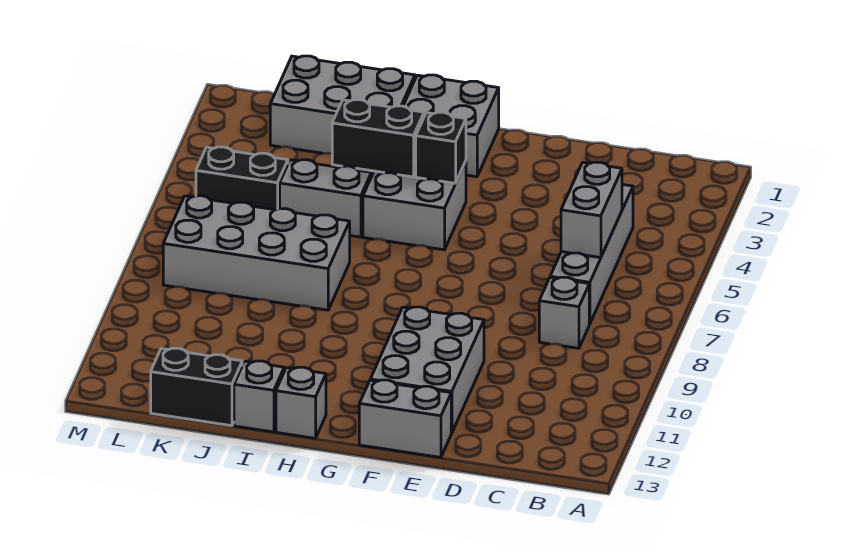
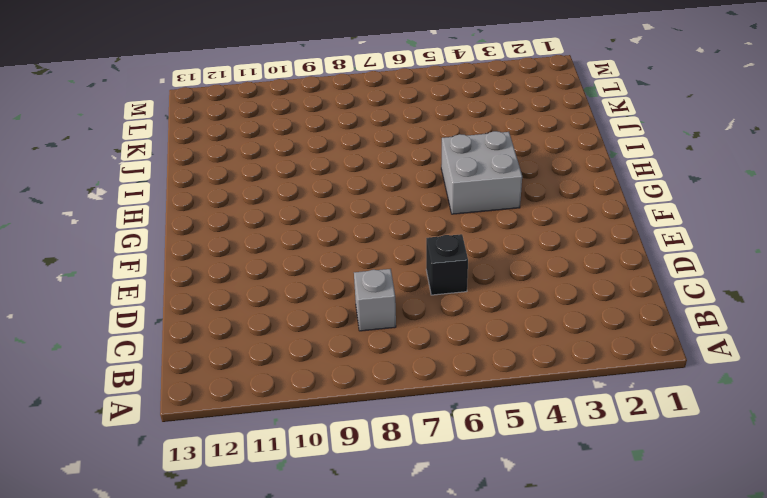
black 1x1 brick [426,234,468,295] -> black 1x1 brick moved to [416,112,466,183]
none -> grey 1x4 brick [550,184,633,324]
none -> grey 2x3 brick [370,307,484,433]
none -> grey 1x2 brick [359,380,451,457]

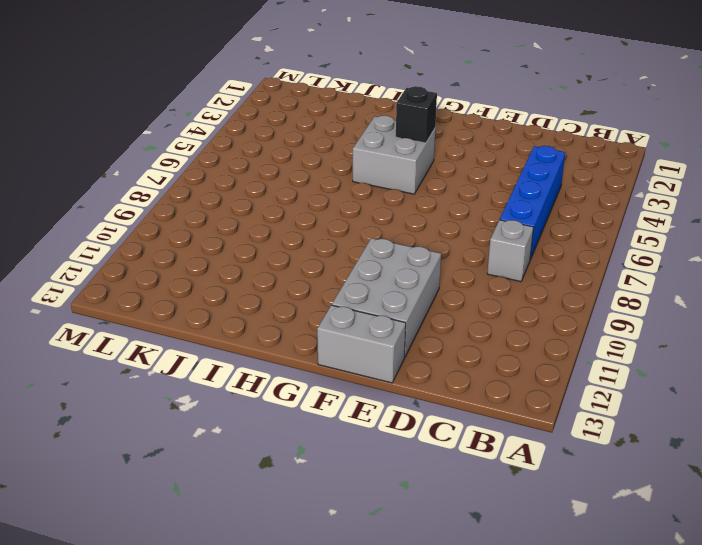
blue 1x4 brick [500,146,565,259] -> grey 1x4 brick [550,184,633,324]
none -> grey 2x2 brick [404,75,499,177]
none -> grey 1x1 brick [276,367,326,438]
none -> grey 2x3 brick [270,56,415,154]

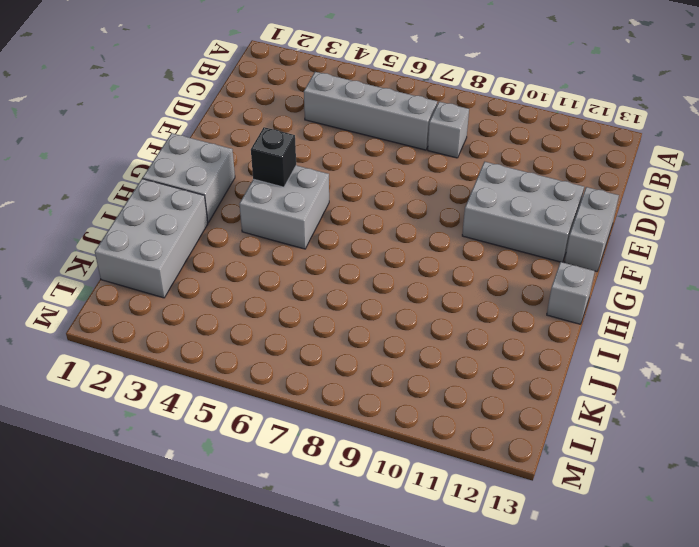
none -> grey 1x2 brick [280,160,371,237]
none -> grey 2x4 brick [163,196,350,310]
none -> grey 1x1 brick [234,361,284,432]

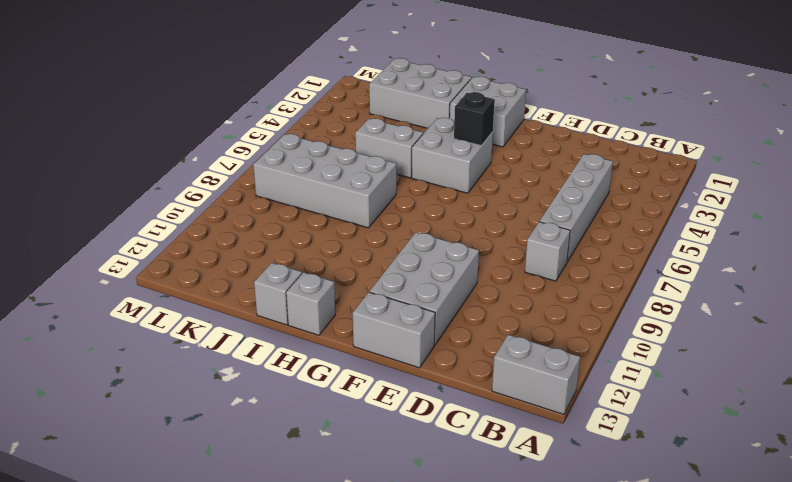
grey 1x2 brick [492,335,580,414] -> grey 1x2 brick turned to [561,162,622,258]
none -> black 1x2 brick [151,348,242,426]
none -> black 1x2 brick [196,147,288,210]
none -> black 1x2 brick [332,100,424,177]

